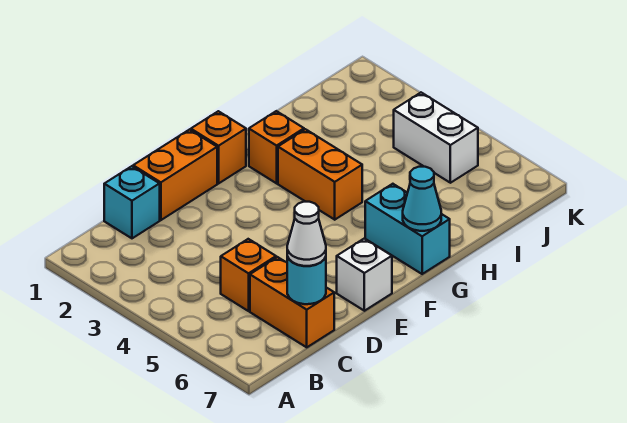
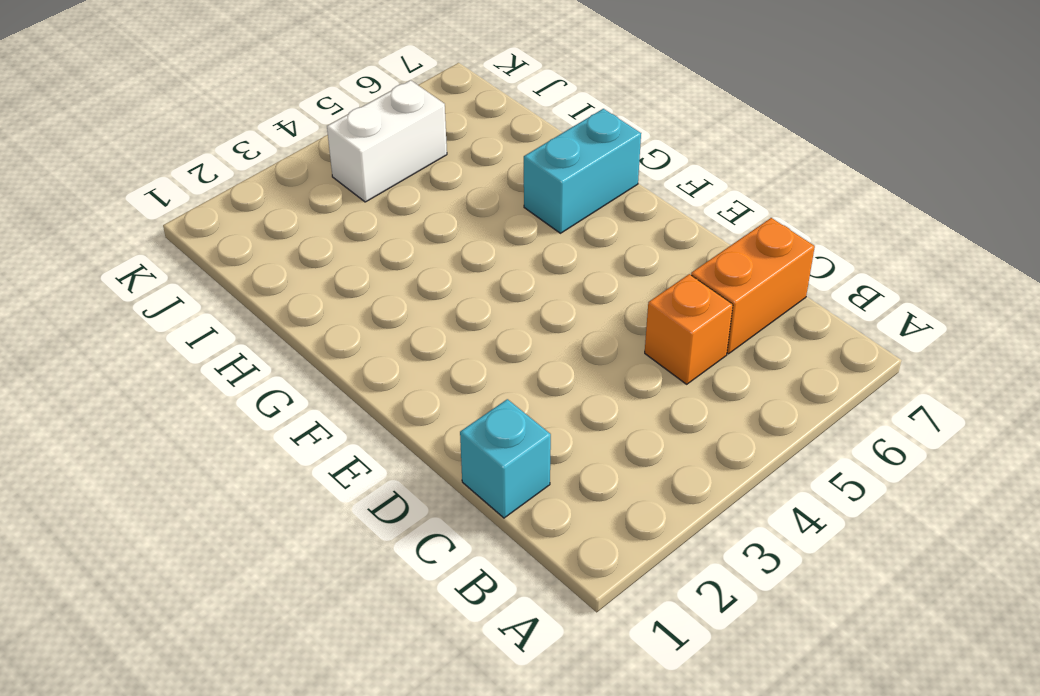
none -> orange 1x2 brick [133,130,217,220]
none -> white 1x1 brick [337,239,392,311]
none -> orange 1x1 brick [191,111,246,183]

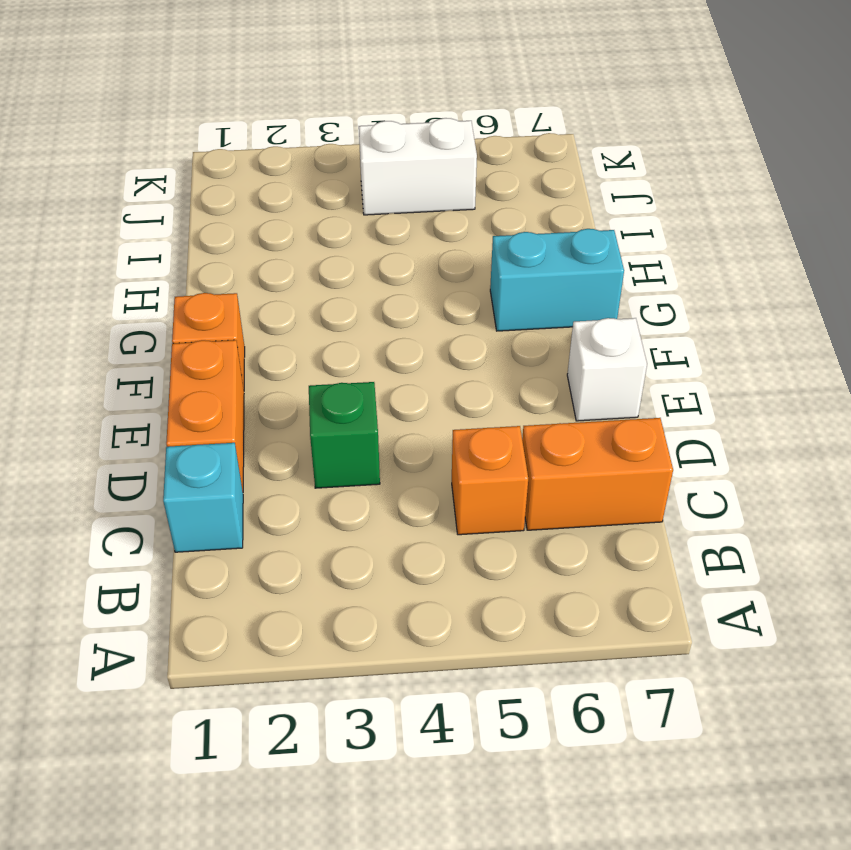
green 1x1 brick [309,382,380,488] -> none
none -> orange 1x1 brick [249,111,304,183]
none -> orange 1x2 brick [278,129,362,220]
none -> cyan 1x1 round brick [287,257,326,304]

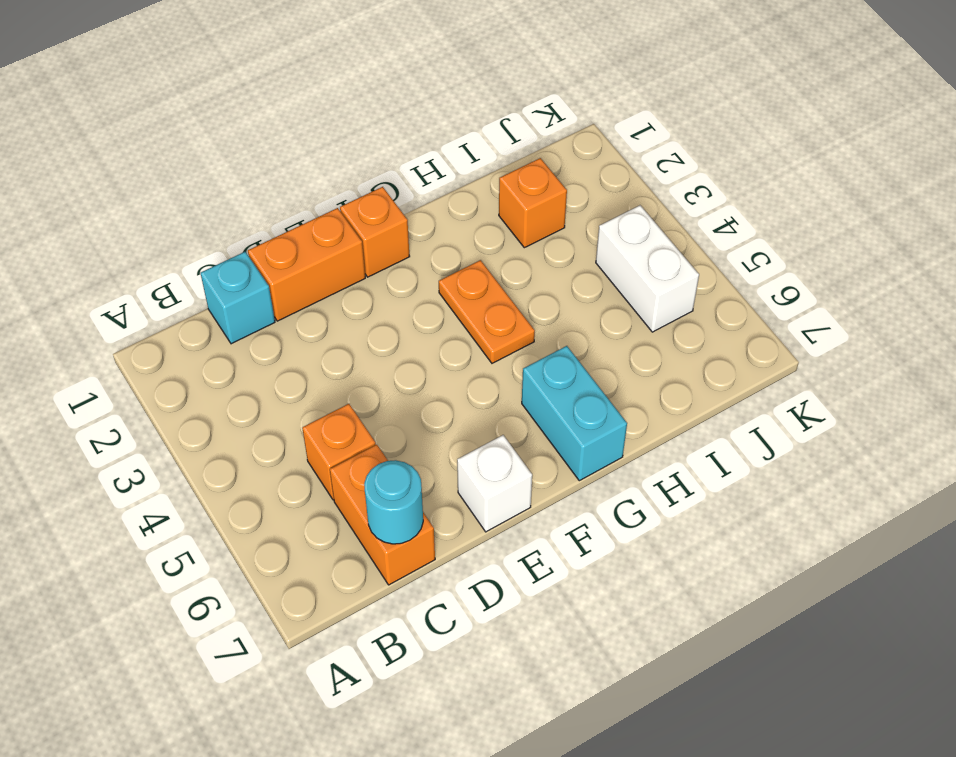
orange 1x2 plate [439,260,535,363] -> orange 1x2 brick [278,129,362,220]
orange 1x1 brick [499,158,567,248] -> orange 1x1 brick moved to [249,111,304,183]
none -> cyan 1x1 cone [403,167,441,231]
none -> white 1x1 cone [287,202,326,266]

